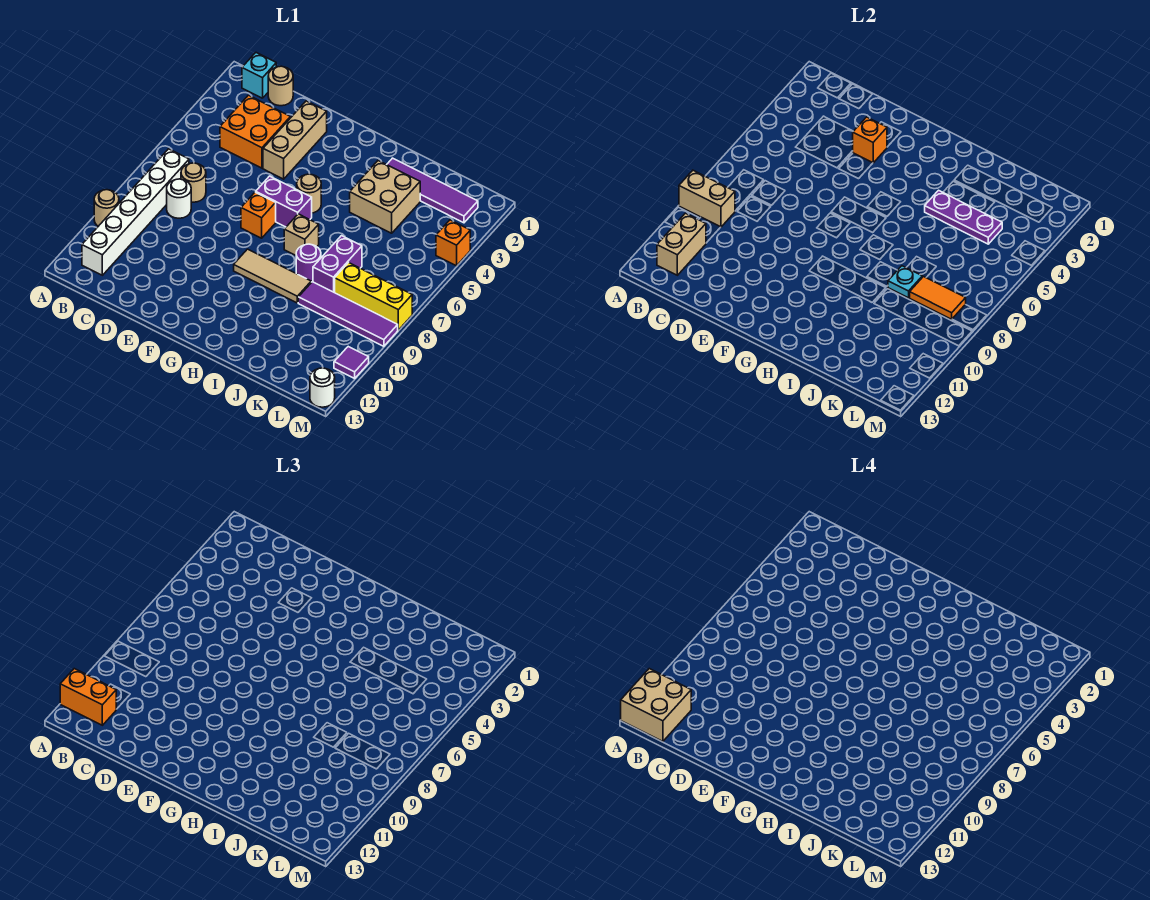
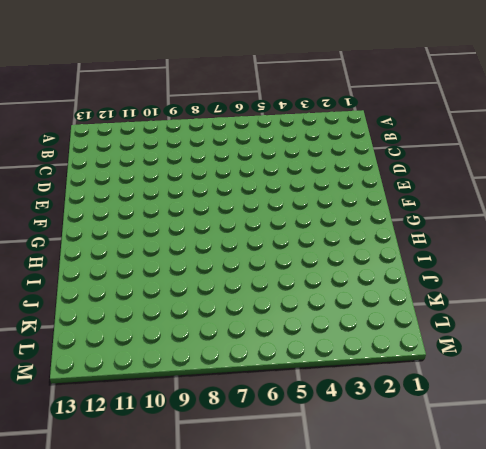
none -> tan 1x1 round brick [94,190,119,226]
none -> cyan 1x1 brick [242,53,276,98]
none -> white 1x6 brick [82,149,189,275]
none -> tan 1x1 round brick [268,66,293,106]

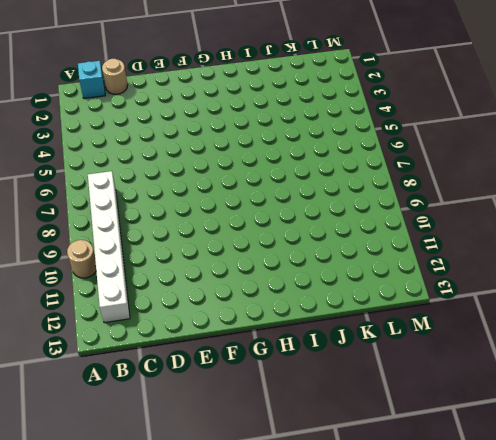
none -> orange 2x2 brick [220,95,291,168]
none -> tan 1x1 round brick [181,163,206,202]
none -> white 1x1 round brick [167,179,191,218]
none -> tan 1x3 brick [263,101,327,179]

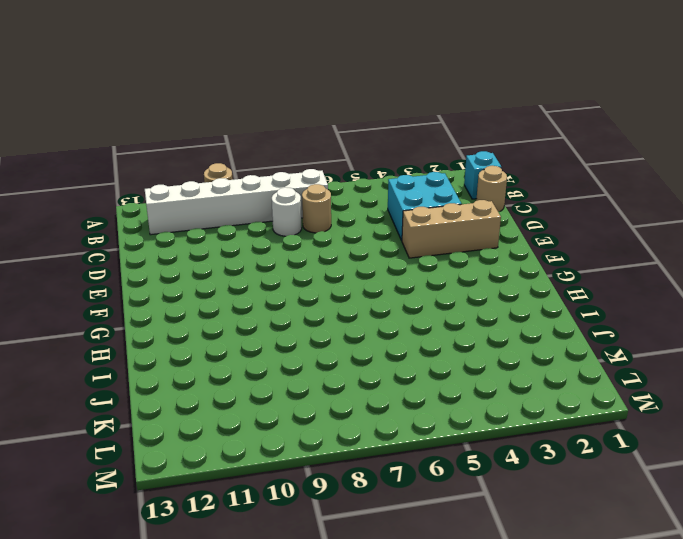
cyan 2x2 brick [388,172,461,240] -> orange 2x2 brick [220,95,291,168]
none -> purple 1x2 brick [256,176,312,227]
none -> orange 1x1 brick [241,192,276,238]
none -> tan 1x1 round brick [297,174,321,213]
none -> tan 1x3 tile [234,249,311,303]

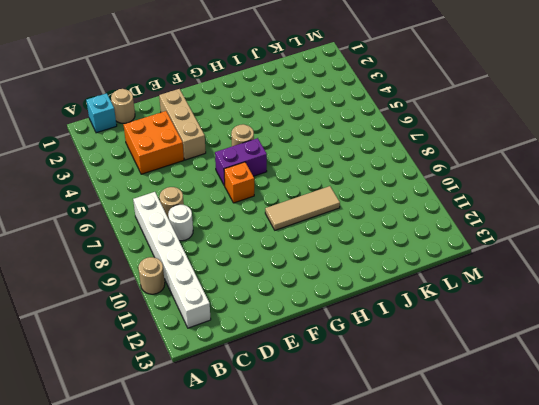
none -> tan 1x1 brick [284,214,319,255]
none -> purple 1x4 tile [387,158,478,223]
none -> tan 2x2 brick [350,161,420,233]
none -> purple 1x1 round brick [296,244,321,282]

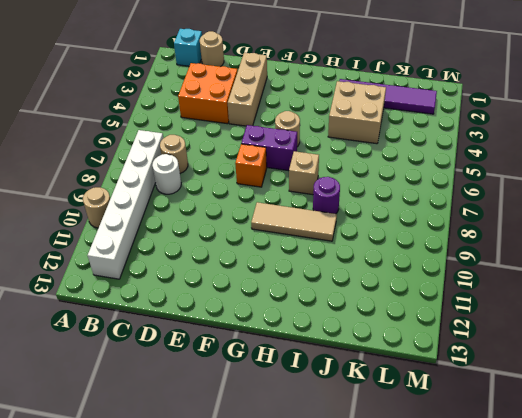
none -> purple 1x2 brick [313,236,362,293]
none -> purple 1x4 tile [298,282,398,346]
none -> yellow 1x3 brick [335,263,412,330]
none -> orange 1x1 brick [436,220,470,266]

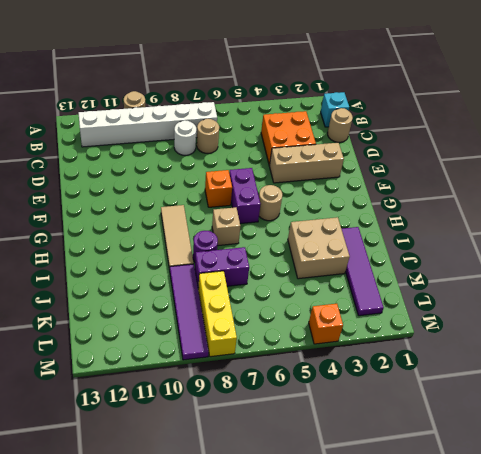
none -> purple 1x1 tile [334,347,369,378]
none -> white 1x1 round brick [310,368,335,407]
none -> tan 1x2 brick [679,170,735,227]
none -> tan 1x2 brick [657,213,706,275]

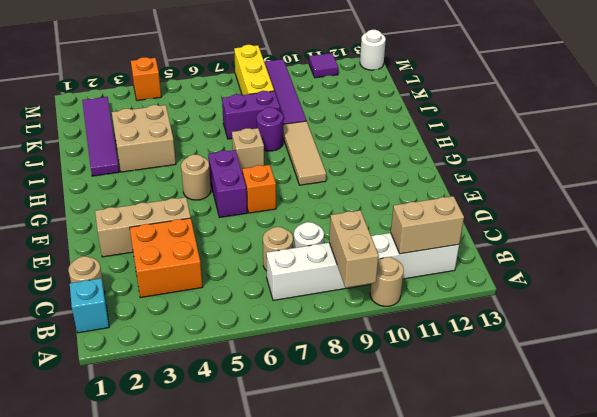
none -> orange 1x1 brick [853,117,887,163]
none -> purple 1x3 plate [925,190,1002,244]
none -> cyan 1x1 plate [888,266,922,298]
none -> orange 1x2 tile [910,277,966,319]

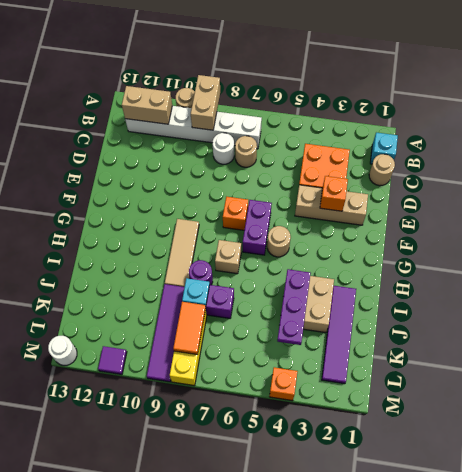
none -> orange 1x2 brick [60,669,116,725]
none -> tan 2x2 brick [621,669,691,741]

